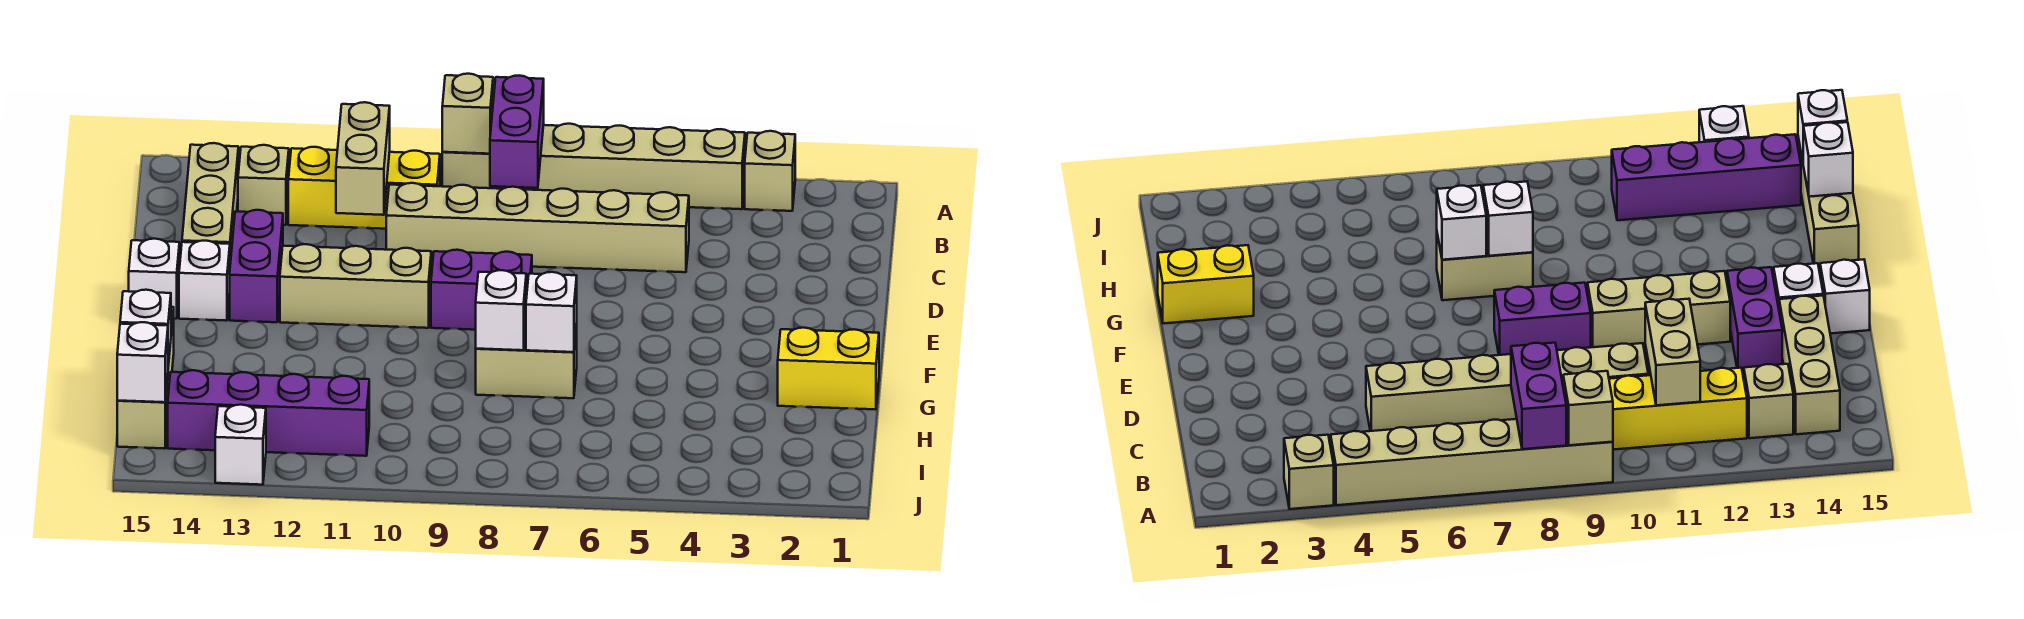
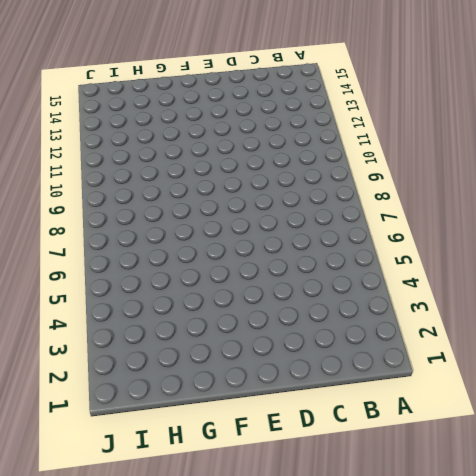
none -> tan 1x1 brick [745,131,795,211]
none -> tan 1x6 brick [442,124,745,209]
none -> yellow 1x3 brick [288,147,440,229]

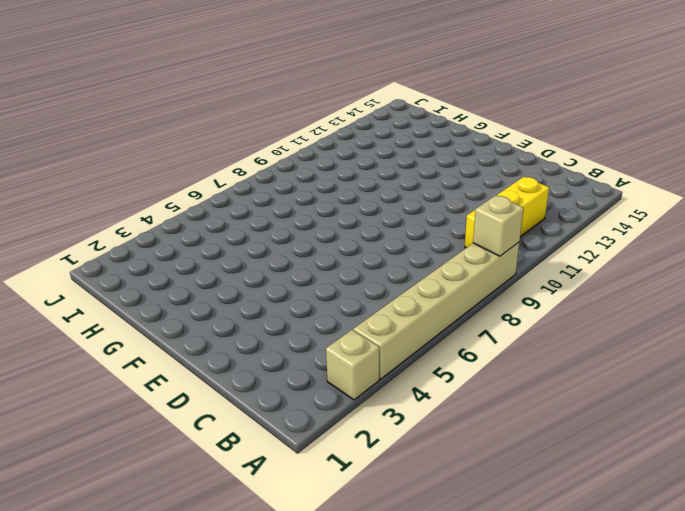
none -> tan 1x1 brick [238,145,289,225]
none -> tan 1x3 brick [182,143,238,264]
none -> tan 1x6 brick [386,183,689,272]

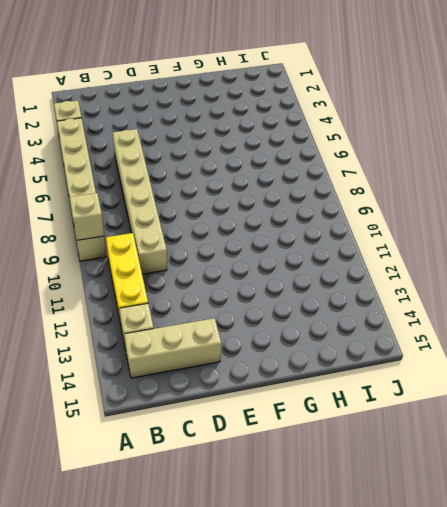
none -> purple 1x2 brick [230,210,283,322]
none -> purple 1x2 brick [431,250,532,330]
none -> tan 1x3 brick [280,244,431,328]

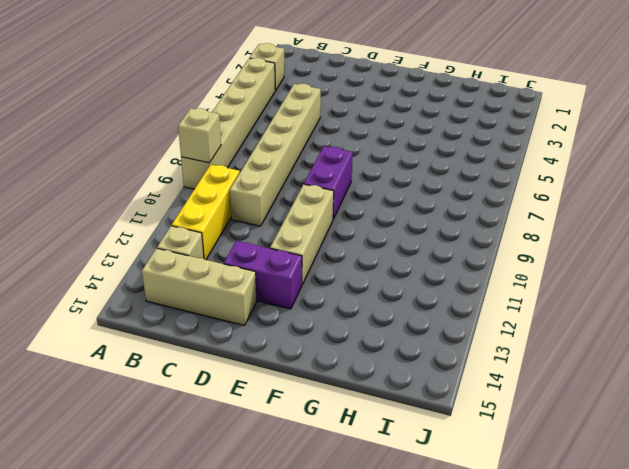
none -> white 1x1 brick [179,241,230,321]
none -> white 1x1 brick [129,239,179,319]
none -> yellow 1x2 brick [778,328,879,409]

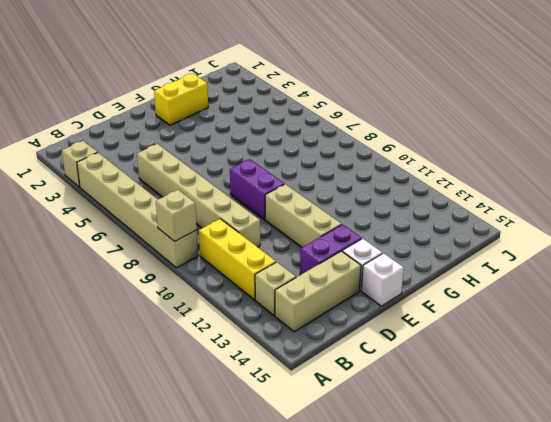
yellow 1x2 brick [154,73,208,125] -> yellow 1x2 brick turned to [778,328,879,409]
none -> tan 1x2 brick [476,324,577,398]
none -> tan 1x3 brick [117,307,174,449]
none -> purple 1x4 brick [168,370,369,456]

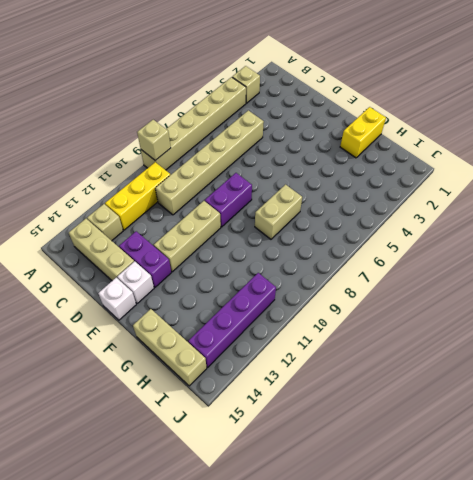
none -> white 1x1 brick [215,405,266,485]
none -> purple 1x2 brick [490,76,544,188]
none -> tan 1x2 brick [336,102,390,215]

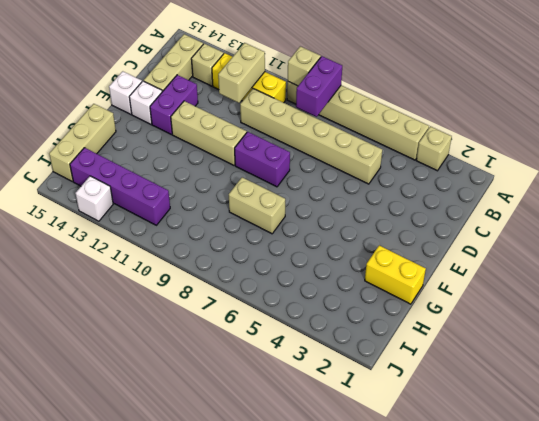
none -> white 1x1 brick [526,272,577,352]
none -> white 1x1 brick [476,270,526,350]
none -> white 1x1 brick [120,290,171,366]

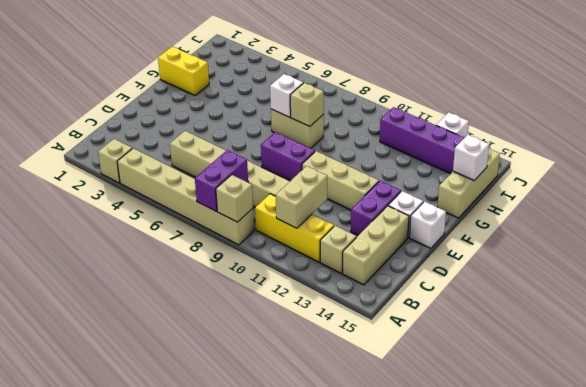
tan 1x1 brick [290,83,324,127] -> white 1x1 brick [476,270,526,350]
none -> white 1x1 brick [117,322,168,402]

